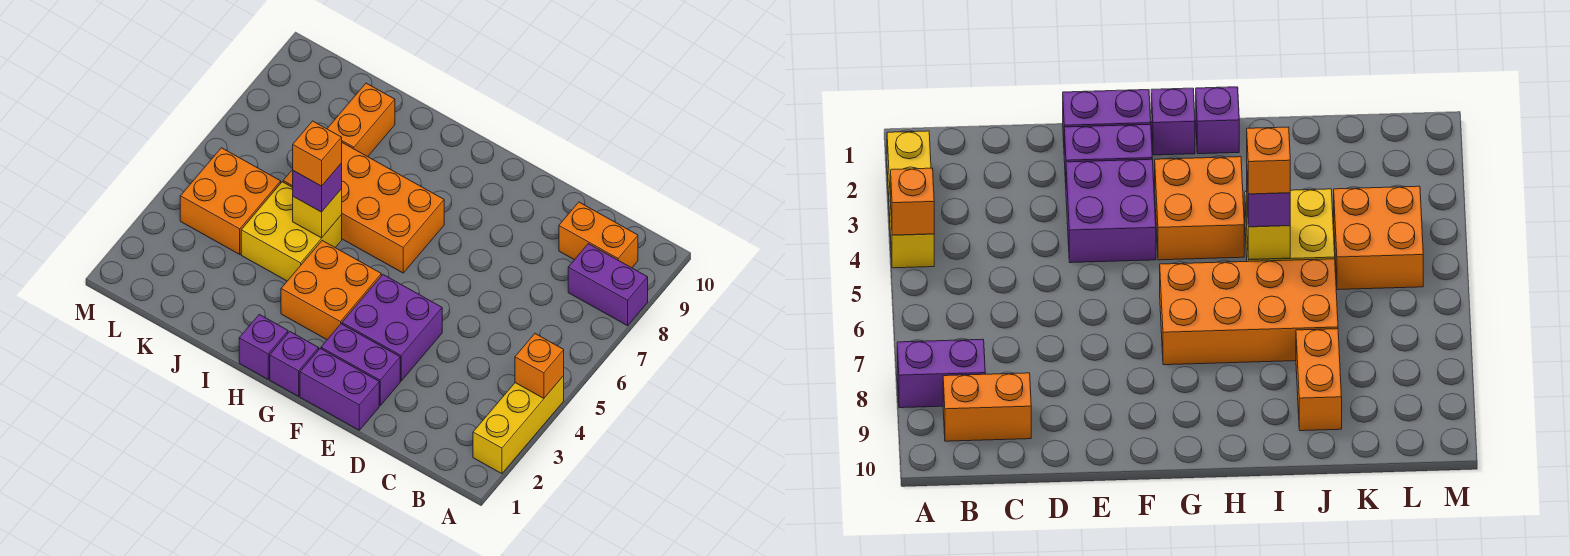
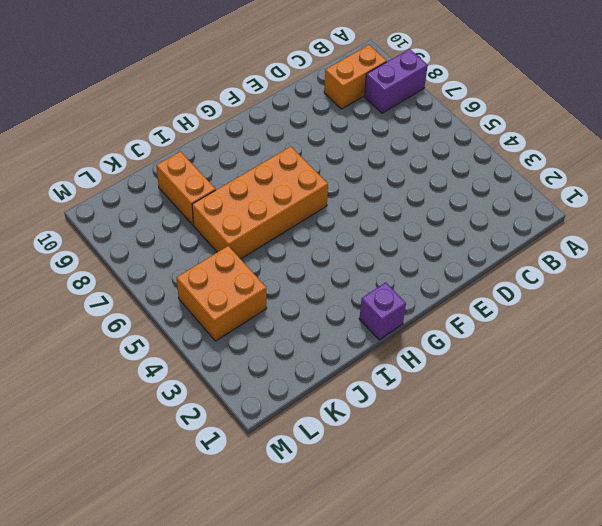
none -> yellow 1x3 brick [473,376,564,474]
none -> purple 1x2 brick [300,349,379,430]
none -> purple 1x2 brick [321,324,400,405]

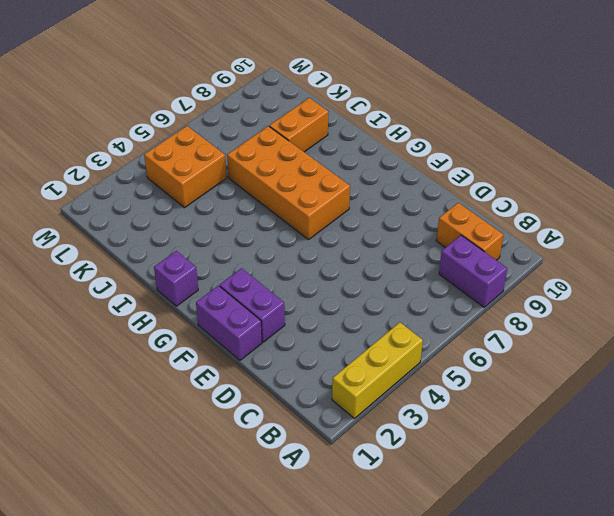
none -> purple 2x2 brick [342,275,442,381]
none -> purple 1x1 brick [270,331,319,396]
none -> orange 2x2 brick [281,241,381,339]

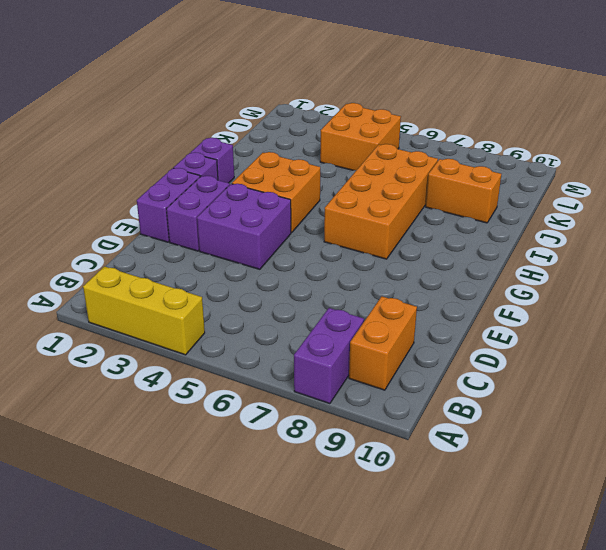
none -> yellow 2x2 brick [241,182,342,281]
none -> orange 1x1 brick [515,334,564,398]
none -> yellow 1x1 brick [293,189,342,238]

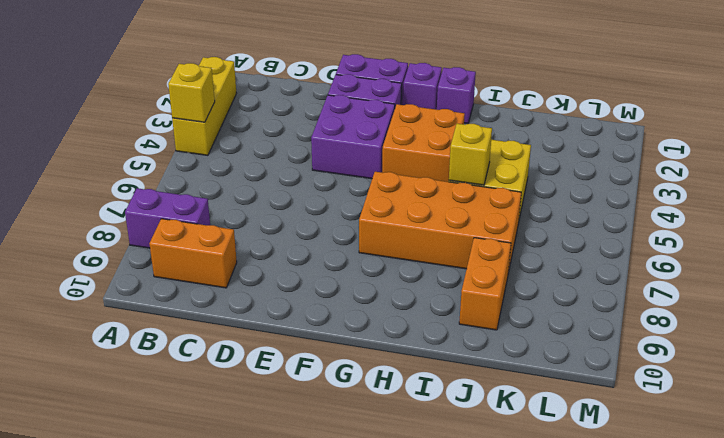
yellow 1x1 brick [168,63,215,122] -> orange 1x1 brick [515,334,564,398]
none -> orange 2x2 brick [180,148,281,254]
none -> purple 1x1 brick [293,163,342,212]
none -> orange 1x1 brick [293,121,342,186]

